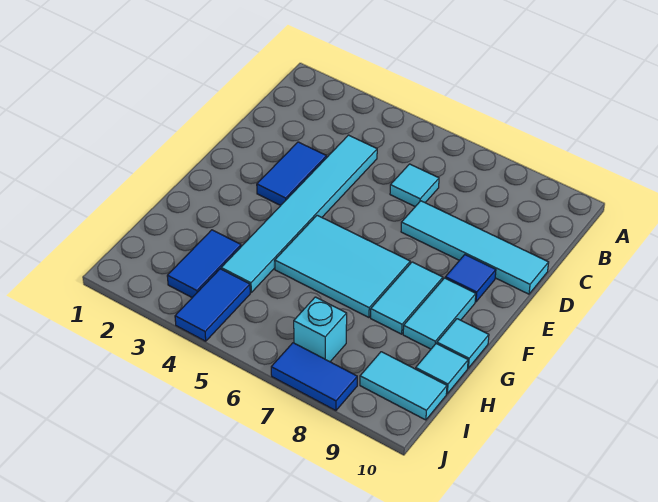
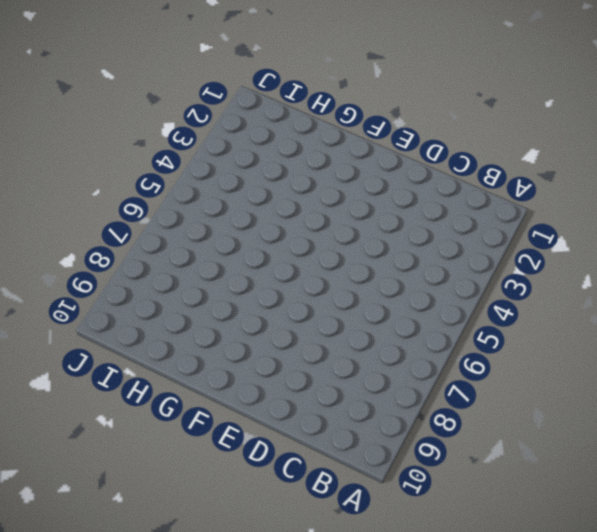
none -> cyan 1x6 tile [221,135,377,292]
none -> cyan 1x1 tile [390,164,439,207]
none -> blue 1x2 tile [257,142,327,205]

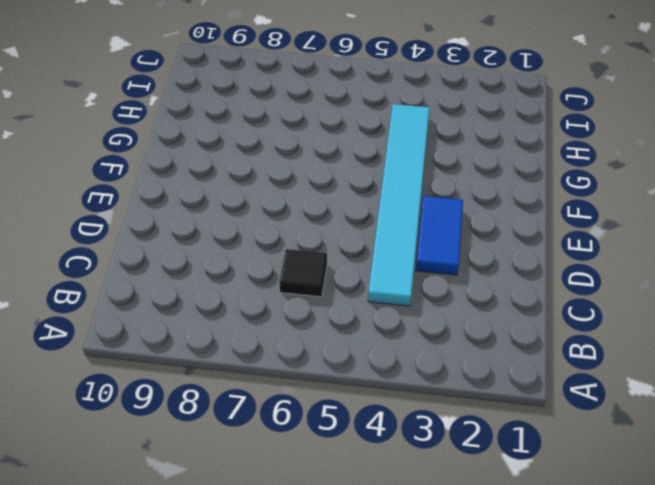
black 1x1 tile [279,249,327,297] -> cyan 1x1 tile [390,164,439,207]
none -> cyan 1x4 tile [401,201,549,294]
none -> blue 1x1 tile [445,255,496,302]
none -> cyan 2x3 tile [275,215,410,317]

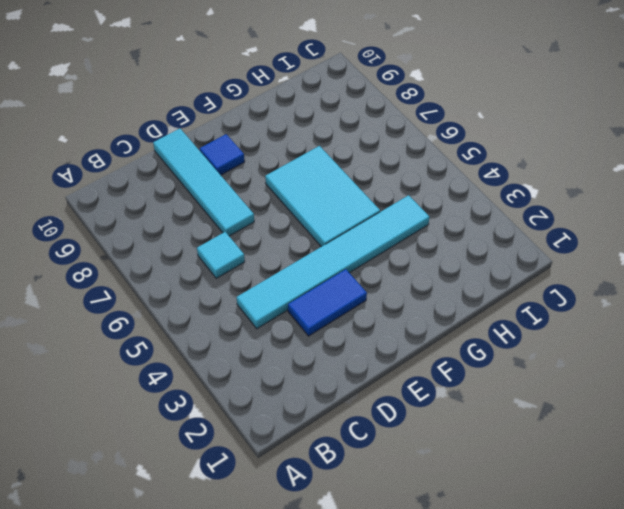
none -> cyan 1x2 tile [371,262,443,334]
none -> cyan 1x2 tile [403,278,476,349]
none -> cyan 1x1 tile [437,319,489,368]

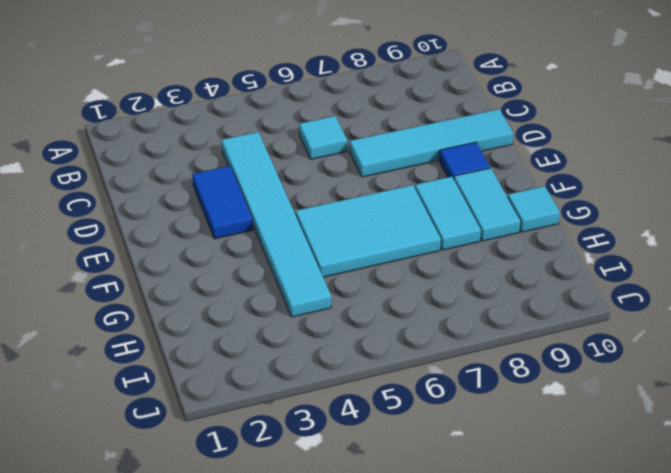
none -> blue 1x2 tile [167,230,241,298]
none -> cyan 1x1 tile [416,344,468,394]
none -> blue 1x2 tile [175,269,250,341]

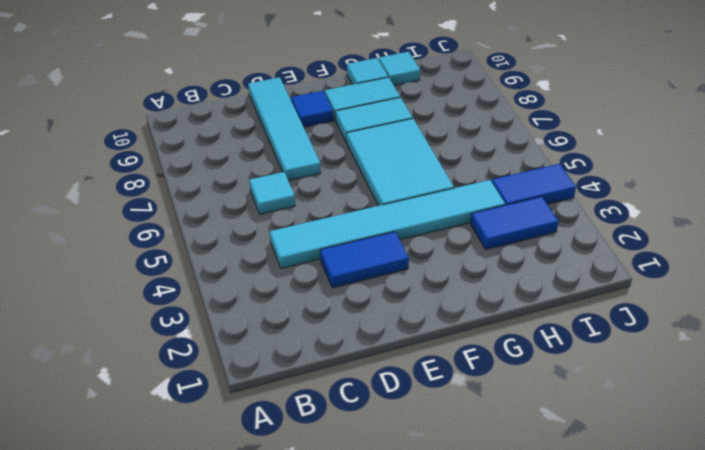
none -> cyan 1x1 brick [294,297,347,362]
none -> cyan 1x2 tile [360,352,447,420]
none -> blue 1x2 tile [271,343,357,411]

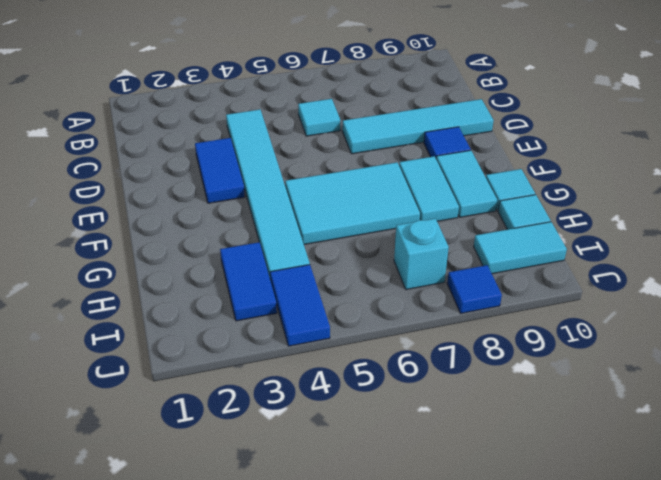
blue 1x1 tile [447,265,502,313] -> blue 1x2 tile [271,343,357,411]

